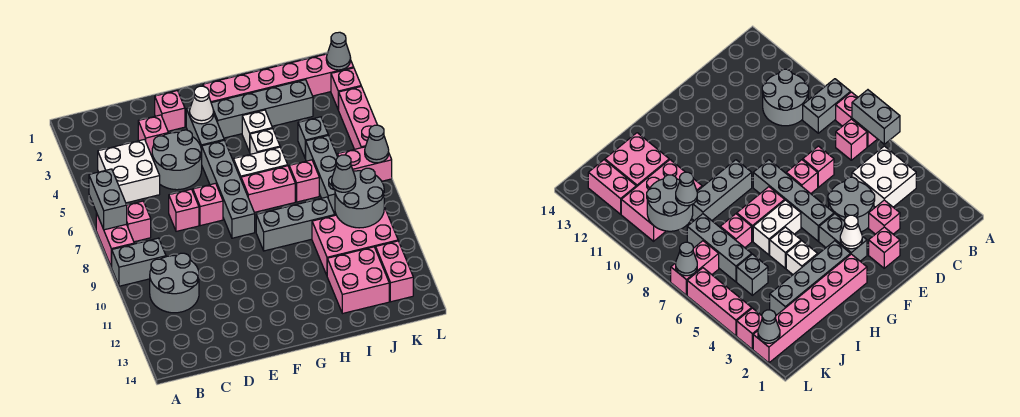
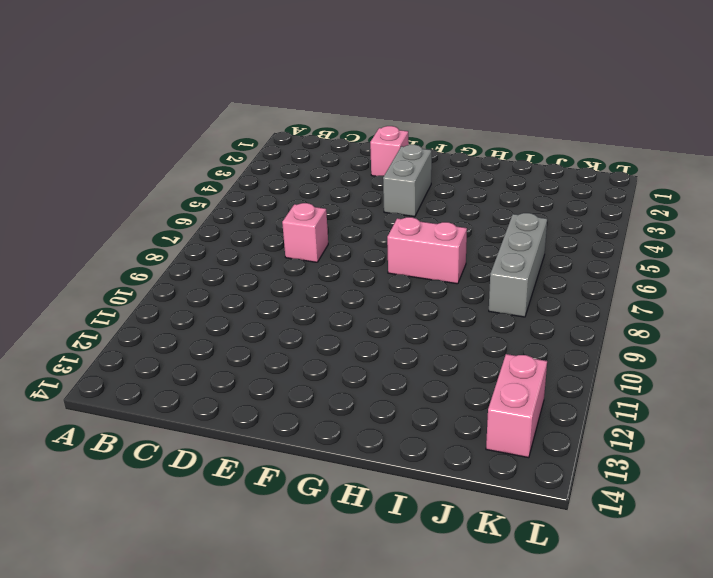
none -> pink 1x2 brick [96,213,134,267]
none -> grey 1x2 brick [111,238,166,286]
none -> white 2x2 brick [98,139,160,203]
none -> pink 1x1 brick [127,201,151,242]

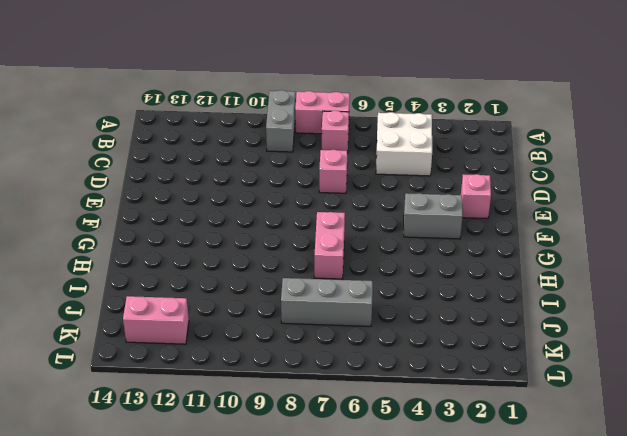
none -> grey 2x2 round brick [150,253,199,313]
none -> pink 1x1 brick [138,115,168,156]
none -> grey 2x2 round brick [152,130,202,190]
none -> pink 1x1 brick [193,183,223,226]

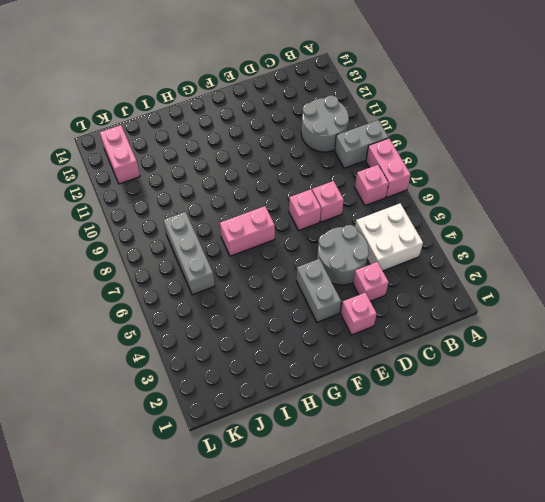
none -> grey 1x4 brick [202,140,255,238]
none -> pink 1x6 brick [203,54,354,103]
none -> grey 1x4 brick [211,80,313,138]
none -> white 1x2 brick [233,147,288,179]

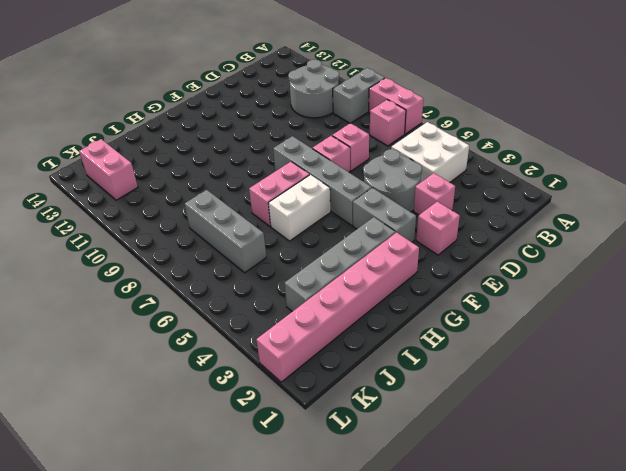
none -> grey 1x3 brick [256,197,335,251]
none -> white 1x1 brick [242,110,272,152]
none -> white 1x1 brick [250,129,280,154]
none -> pink 1x1 brick [289,160,319,202]

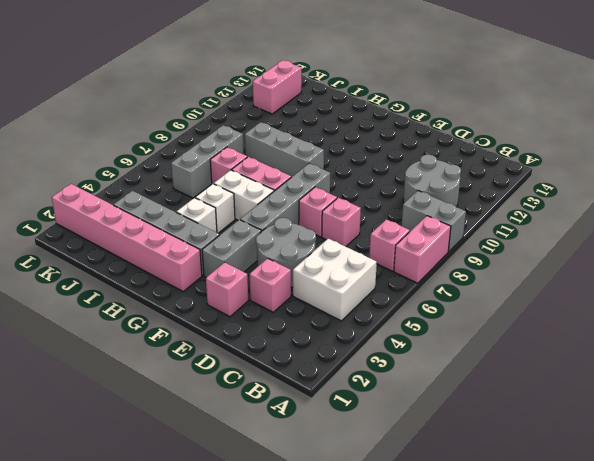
none -> pink 2x3 brick [312,207,398,275]
none -> pink 2x2 brick [327,247,389,314]
none -> grey 1x1 brick [298,117,328,159]
none -> pink 1x2 brick [337,147,392,181]

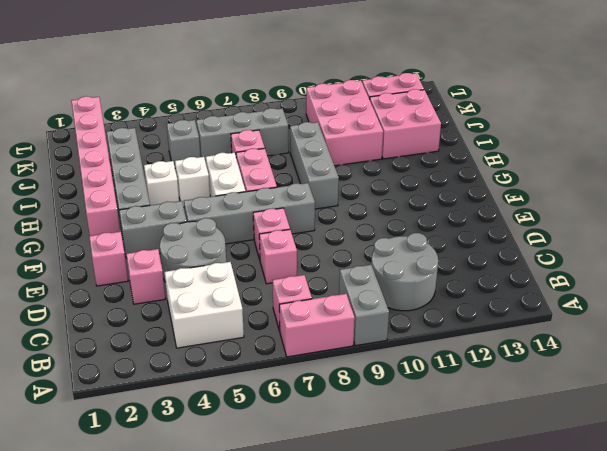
none -> pink 1x2 brick [337,147,392,181]
none -> pink 1x1 brick [331,68,361,110]
none -> pink 1x3 brick [339,87,377,149]
none -> grey 1x2 brick [89,169,127,230]

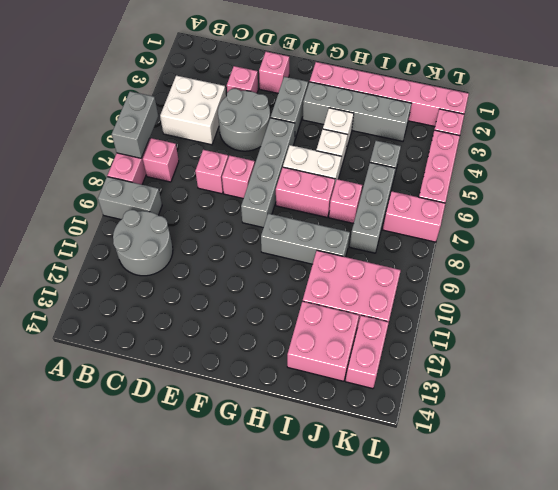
none -> white 1x1 cone [190,86,214,124]
none -> grey 2x2 round brick [335,168,384,228]
none -> grey 1x1 cone [326,32,351,70]
none -> grey 1x1 cone [365,125,389,163]

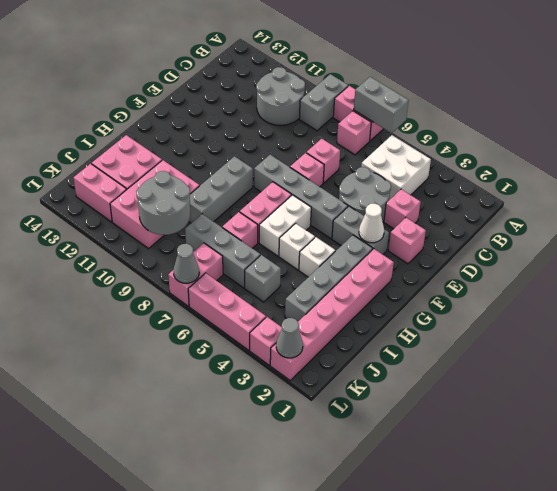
none -> grey 1x1 cone [332,155,356,192]

